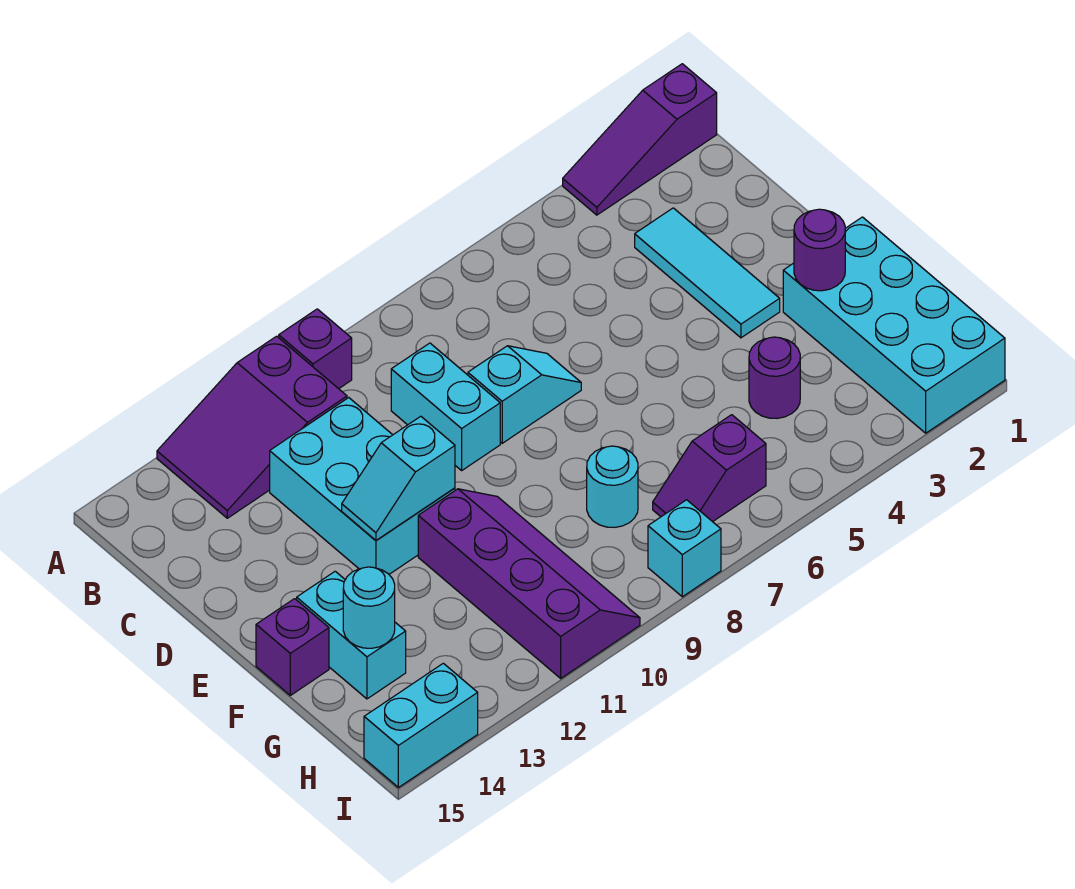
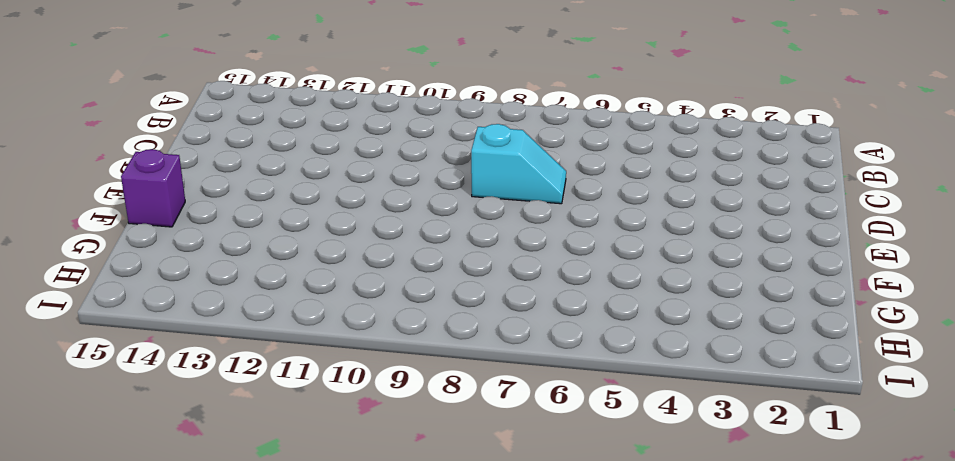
none -> purple 1x3 slope [563,64,717,215]
none -> purple 1x1 brick [279,309,352,389]
none -> purple 2x3 slope [157,336,347,518]

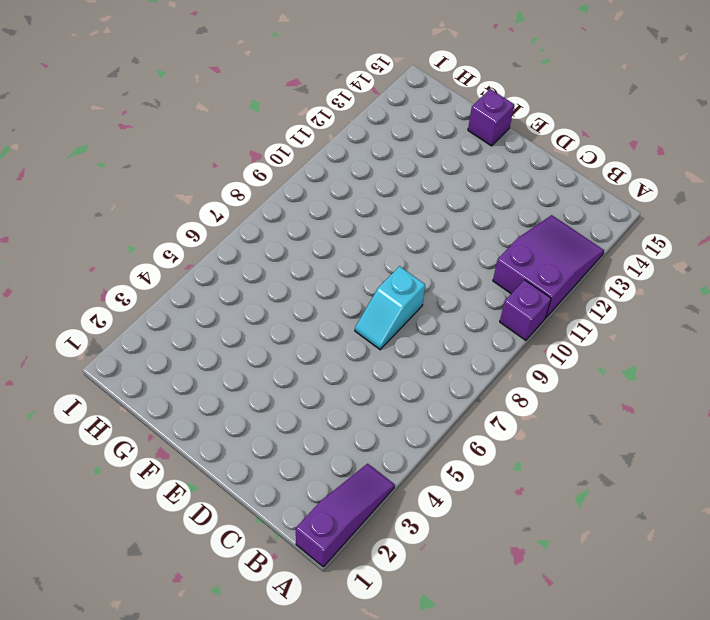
none -> cyan 1x3 tile [635,208,780,338]
none -> cyan 1x2 brick [391,343,500,470]
none -> cyan 2x3 brick [270,398,455,574]

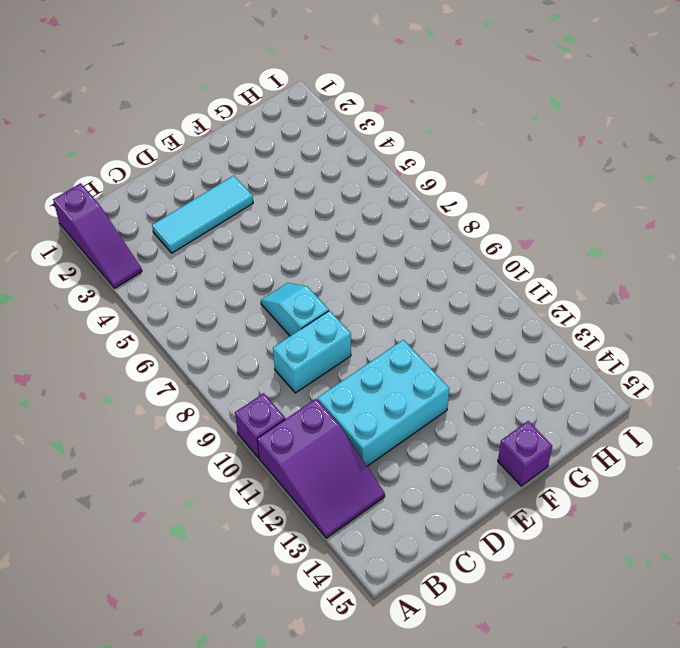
none -> cyan 2x4 brick [783,217,1005,433]
none -> purple 2x4 slope [418,489,640,678]
none -> cyan 1x2 brick [297,571,406,699]

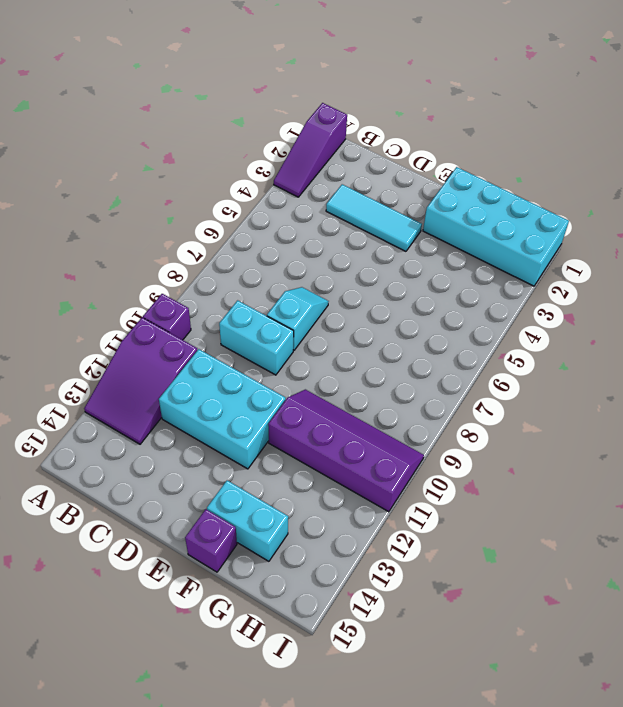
none -> purple 1x1 round brick [749,337,800,418]
none -> cyan 1x1 round brick [587,446,638,527]
none -> purple 1x2 slope [653,415,766,522]

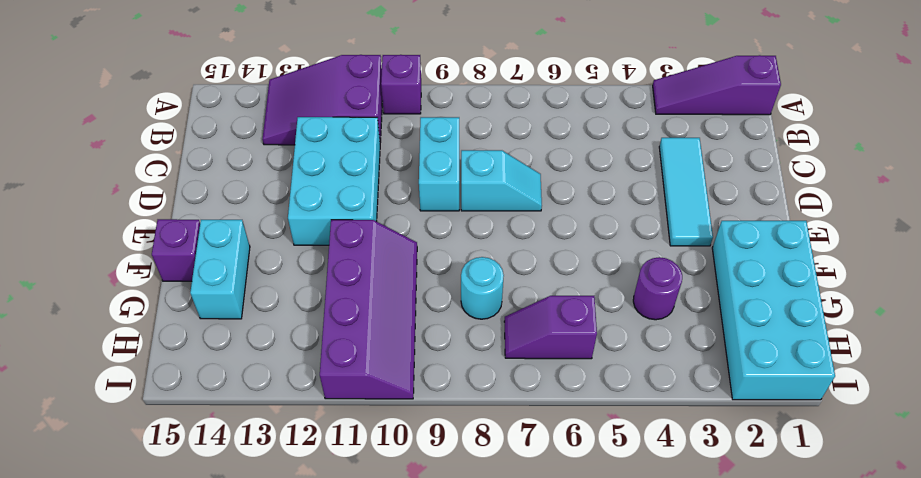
none -> cyan 1x1 brick [648,500,721,597]
none -> cyan 1x2 brick [364,663,478,788]
none -> cyan 1x2 slope [342,416,455,540]

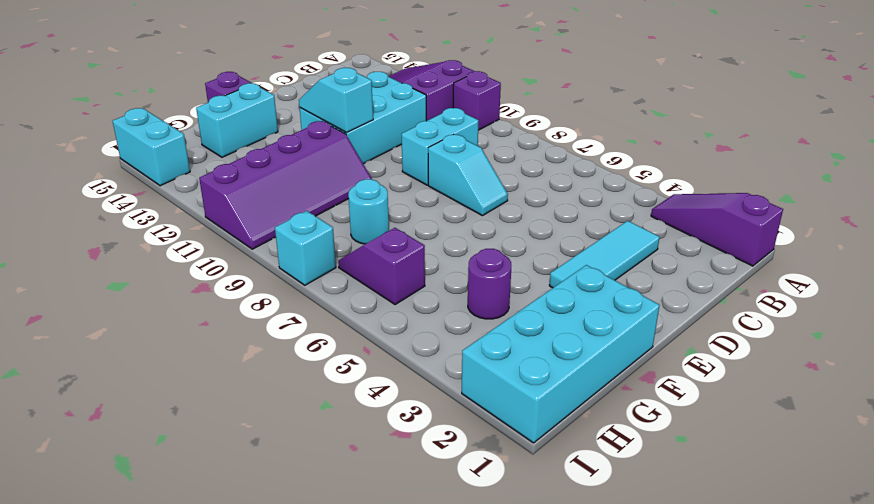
none -> purple 1x1 round brick [794,209,845,291]
none -> cyan 1x1 round brick [343,567,395,648]

